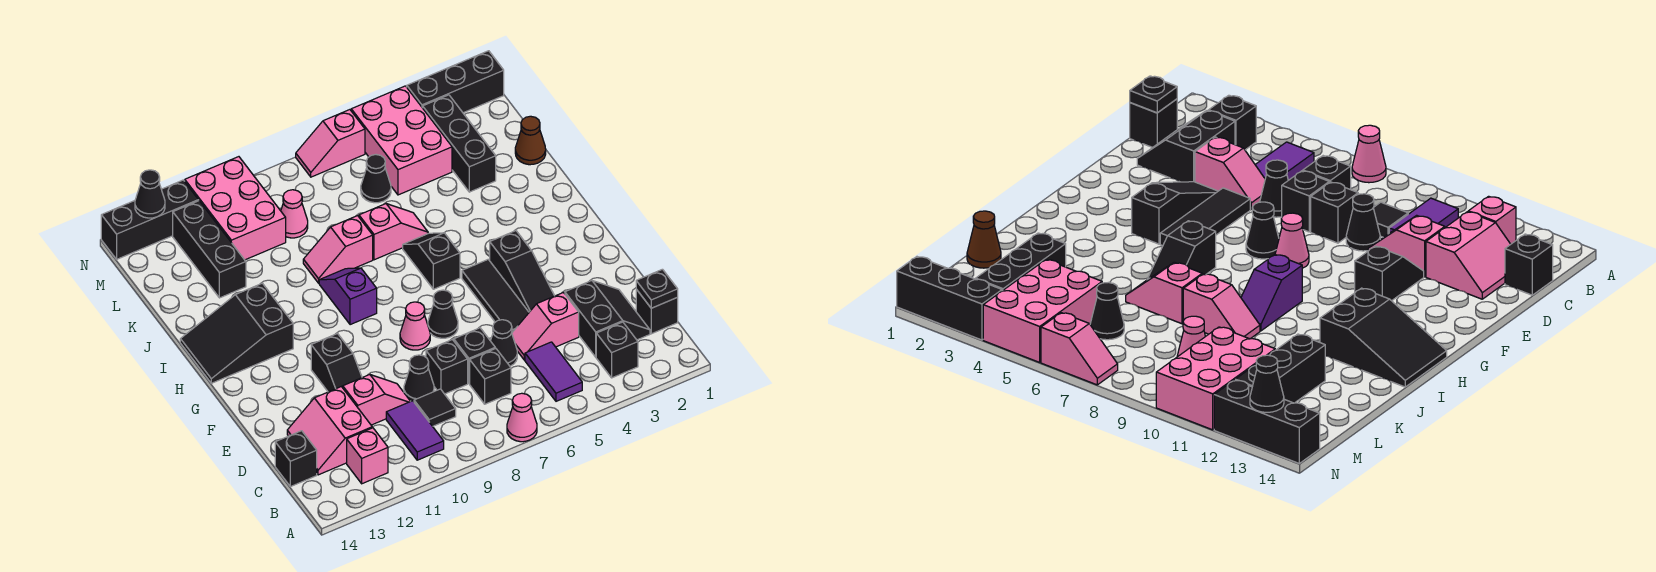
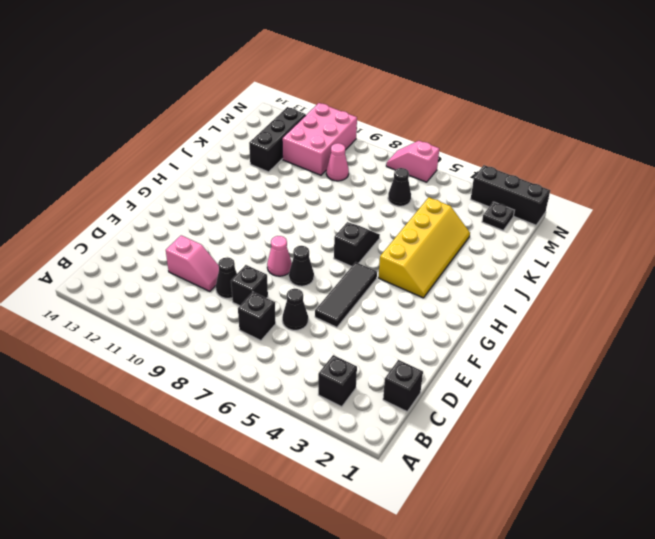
yellow 2x4 slope [379,197,470,298] -> black 1x3 brick [423,95,496,192]
black 1x1 plate [482,202,514,230] -> black 1x1 plate moved to [636,269,678,308]
none -> pink 1x1 cone [507,393,537,442]
none -> purple 1x2 tile [525,342,582,401]
none -> purple 1x2 tile [386,401,444,460]
none -> pink 1x1 brick [347,428,388,484]

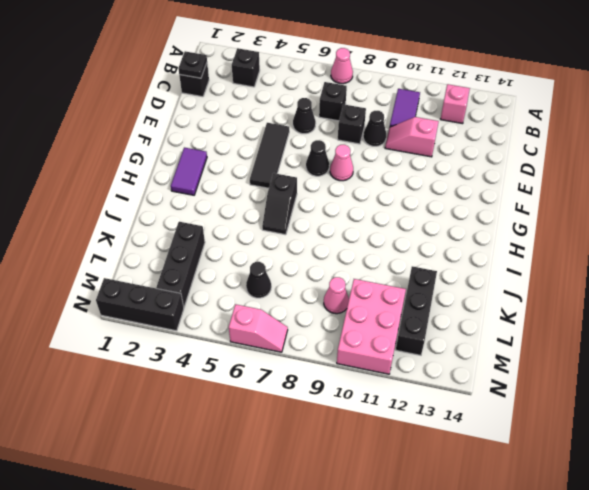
purple 1x2 tile [171,148,207,195] -> purple 1x2 tile moved to [525,342,582,401]
none -> black 2x2 slope [565,281,650,357]
none -> black 1x1 tile [414,389,456,426]
none -> pink 2x2 slope [287,387,372,475]
none -> black 1x1 brick [275,431,317,487]

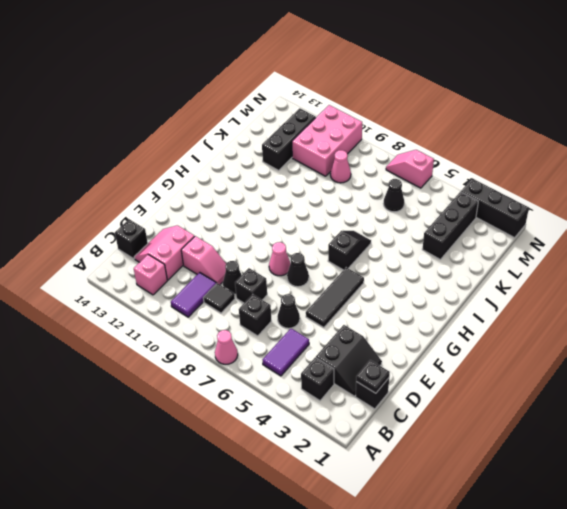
none -> pink 1x2 slope [512,293,579,360]
none -> black 1x1 brick [454,328,495,384]
none -> black 1x3 slope [490,231,554,312]
none -> black 1x2 slope [311,334,362,392]

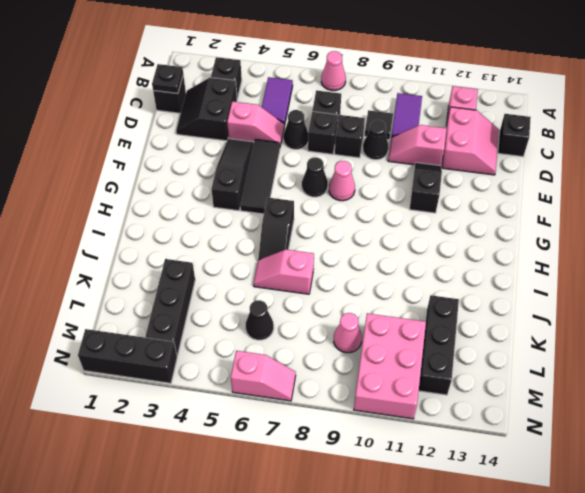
none -> purple 1x2 slope [319,268,377,325]
none -> black 2x3 slope [180,283,293,383]
none -> pink 1x2 slope [303,216,373,283]
none -> brown 1x1 cone [515,116,546,165]

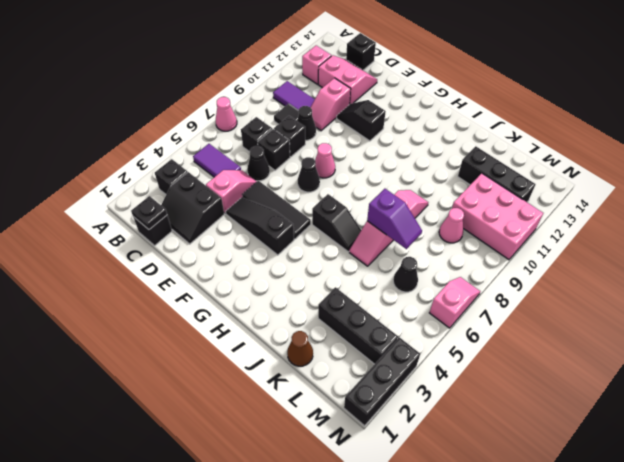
purple 1x2 slope [367,189,422,249] -> purple 1x2 slope moved to [319,268,377,325]
none -> black 2x3 slope [180,283,293,383]
none -> pink 2x3 brick [351,86,452,195]
none -> black 1x3 brick [101,180,198,259]
none -> black 1x1 cone [135,170,165,218]

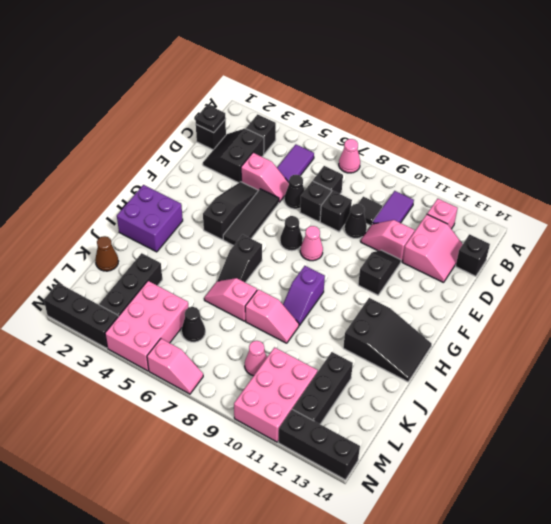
purple 2x2 brick [117,185,183,252] -> none
none -> black 1x1 cone [135,170,165,218]

